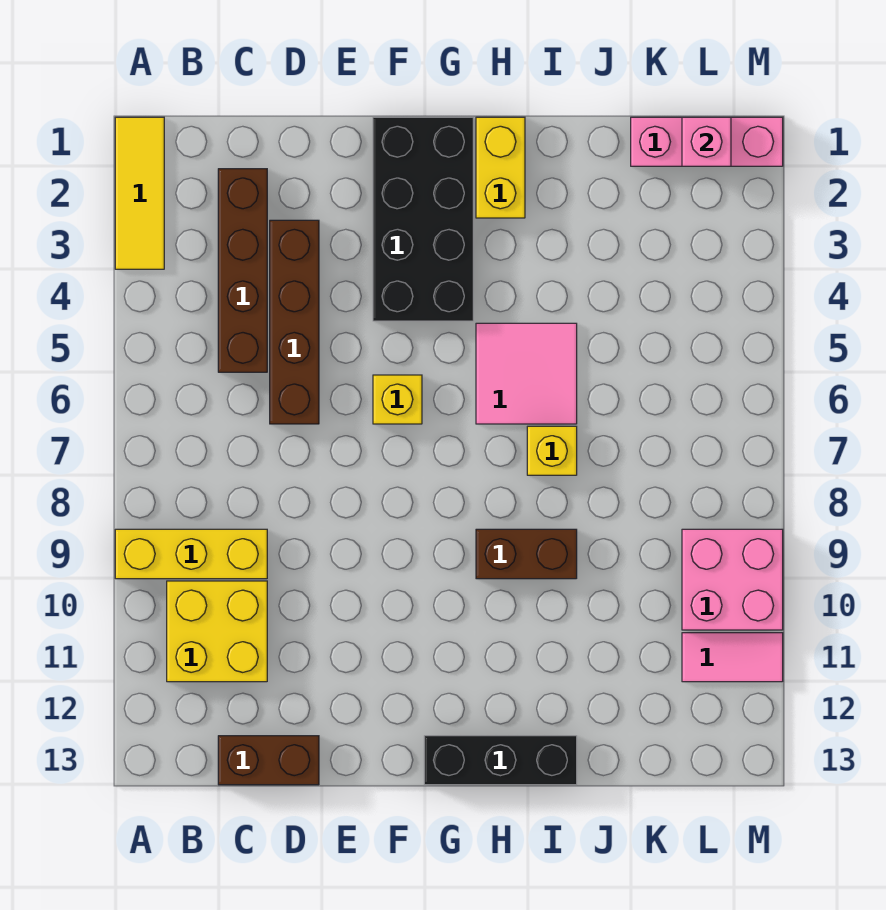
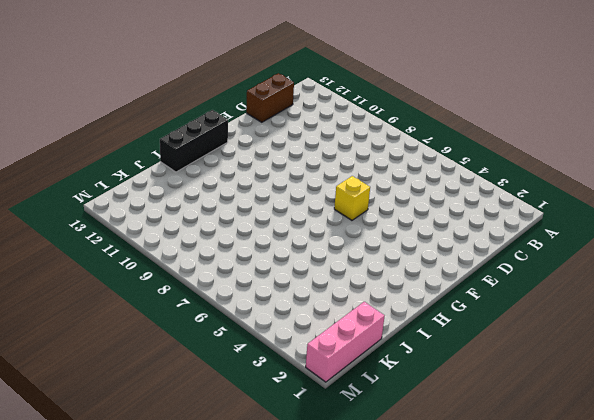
none -> yellow 1x3 tile [115,117,164,269]
none -> yellow 1x3 brick [115,529,267,579]
none -> yellow 2x2 brick [167,581,267,682]

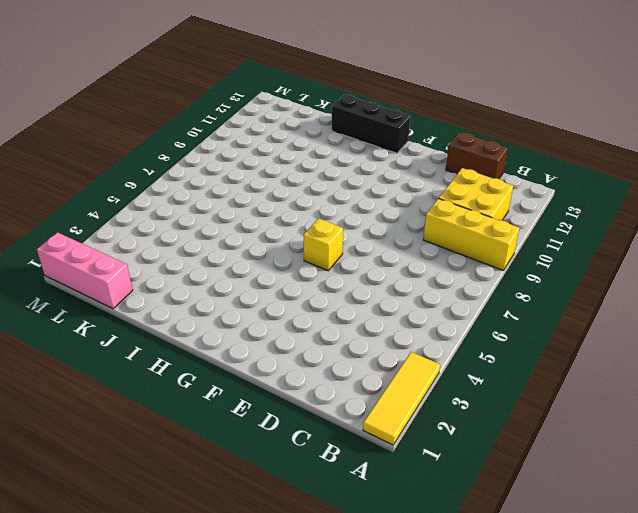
none -> brown 1x4 brick [218,169,267,372]
none -> brown 1x4 brick [270,220,319,424]
none -> black 2x4 brick [373,117,473,321]

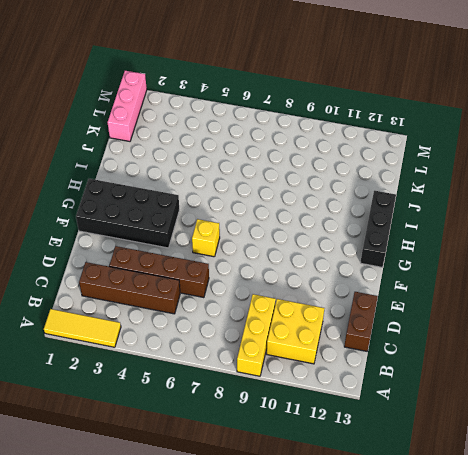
none -> yellow 1x2 brick [476,117,525,218]
none -> pink 2x2 tile [476,323,577,424]
none -> brown 1x2 brick [476,529,577,579]

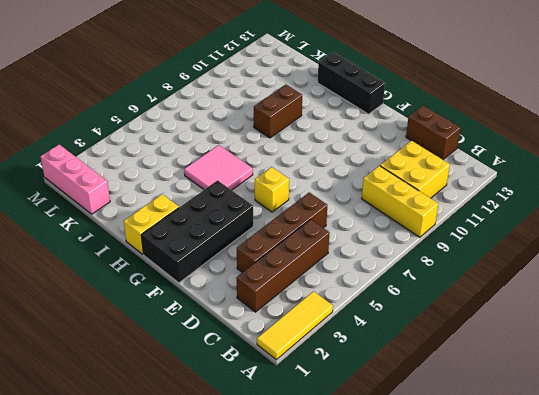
brown 1x2 brick [254,85,302,138] -> brown 1x2 brick turned to [476,529,577,579]
none -> yellow 1x1 brick [527,426,577,475]
none -> pink 2x2 brick [682,529,783,630]
none -> pink 1x2 tile [682,633,783,682]

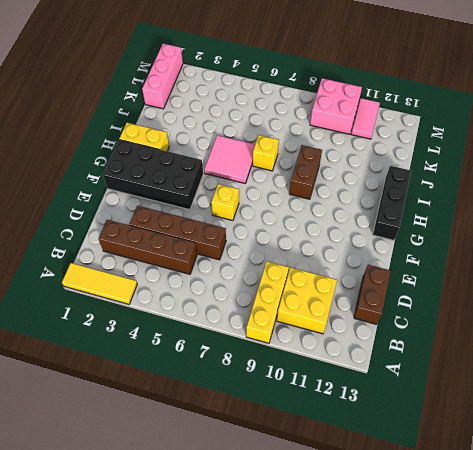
none -> pink 1x1 brick [682,117,731,166]

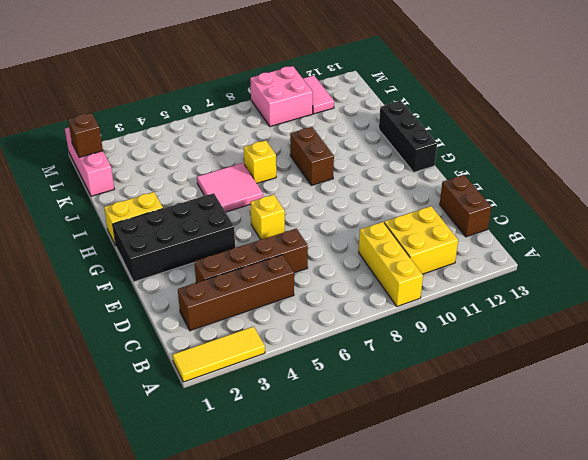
brown 1x1 brick [68,113,103,157] -> pink 1x1 brick [682,117,731,166]

